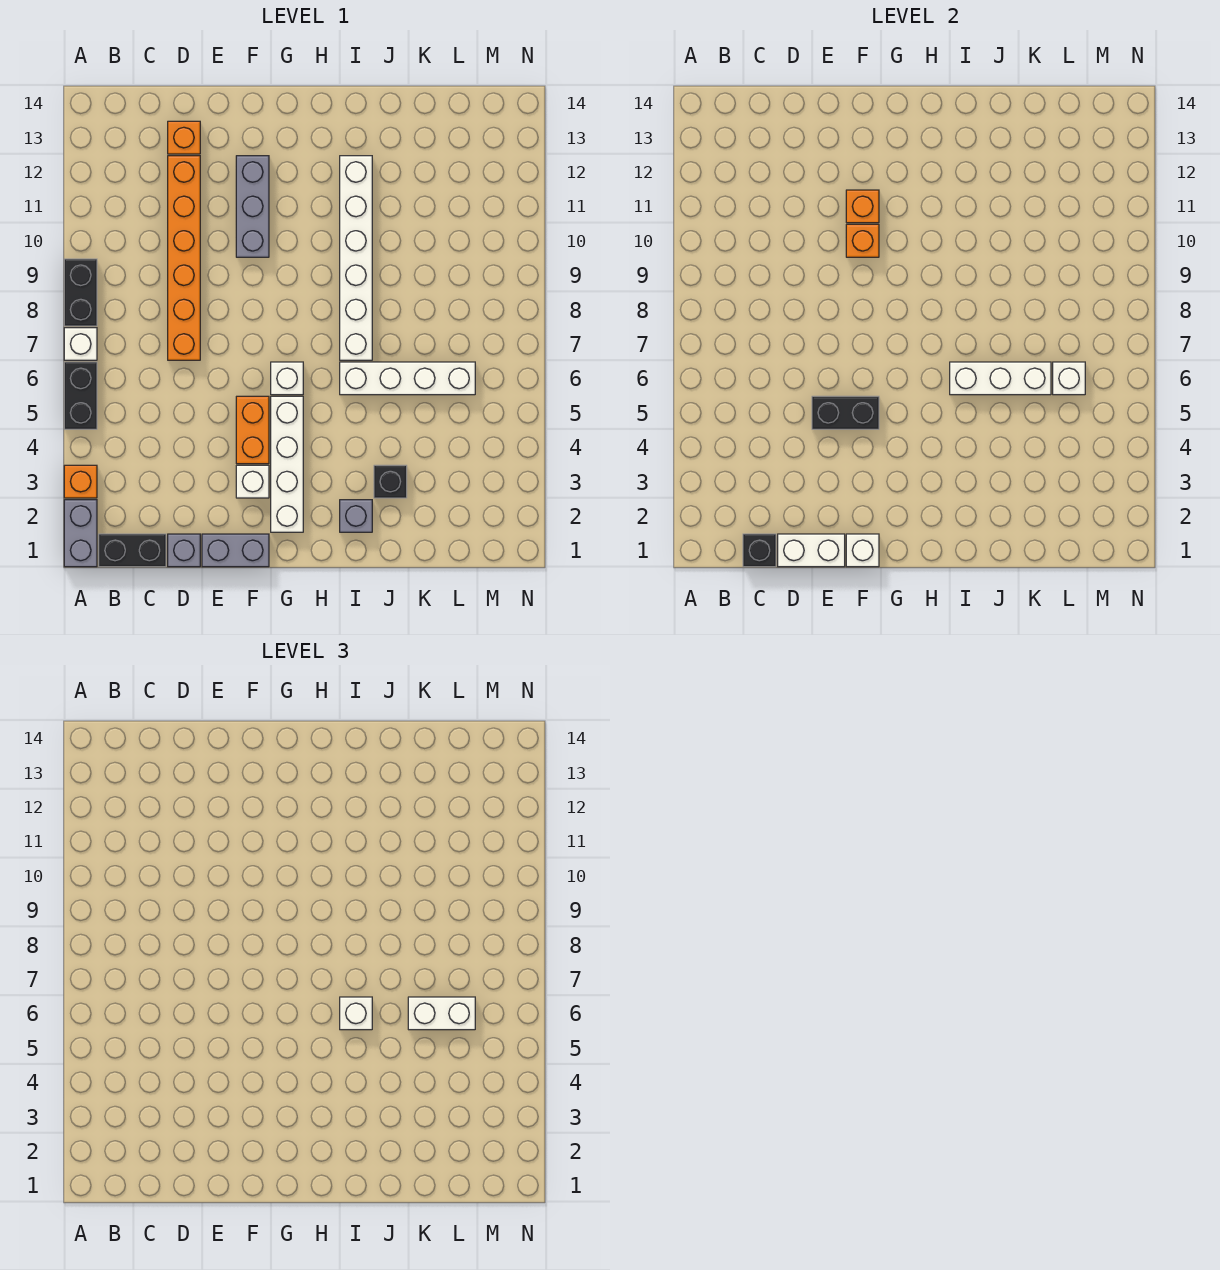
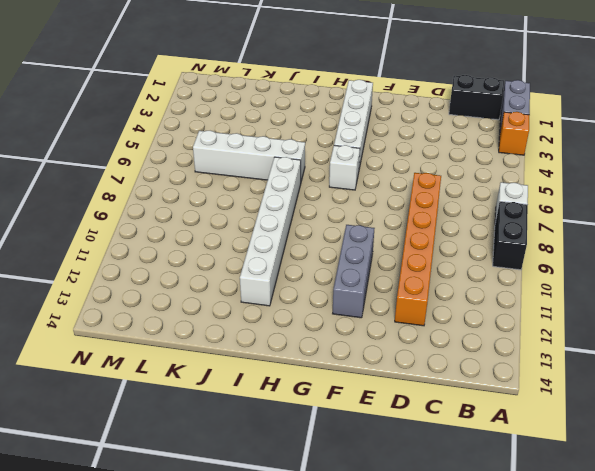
none -> black 1x2 brick [64,362,97,429]
none -> grey 1x1 brick [168,534,200,567]
none -> orange 1x1 brick [168,121,200,154]

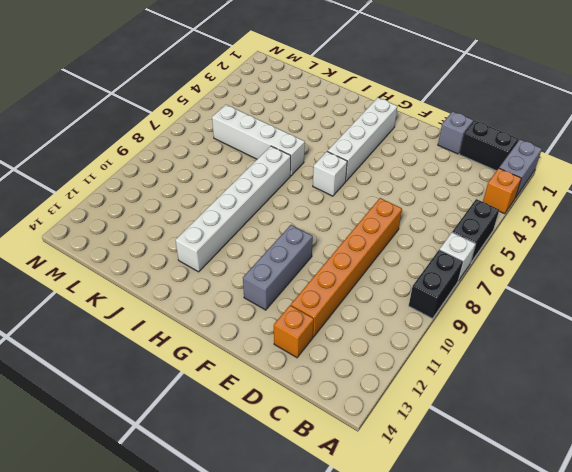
none -> grey 1x2 brick [202,534,269,567]
none -> white 1x1 brick [236,465,269,498]
none -> orange 1x2 brick [236,396,269,464]

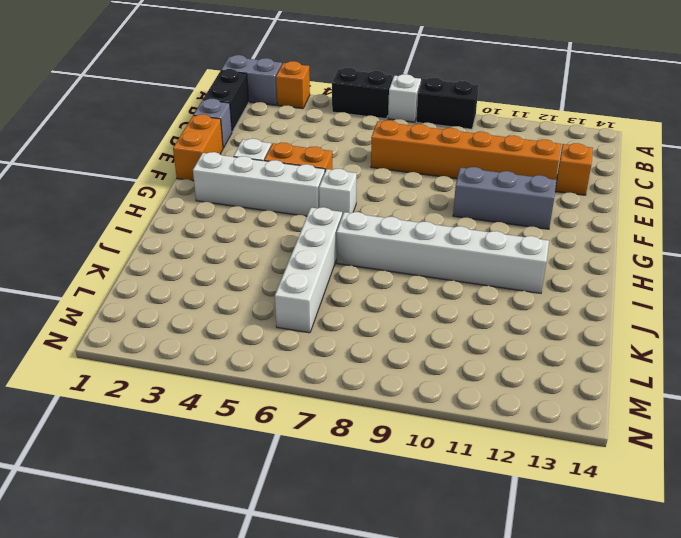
orange 1x2 brick [173,114,223,181] -> grey 1x2 brick [202,534,269,567]
none -> grey 1x1 brick [340,500,372,532]
none -> black 1x1 brick [374,465,407,498]
none -> black 1x1 brick [743,534,776,567]

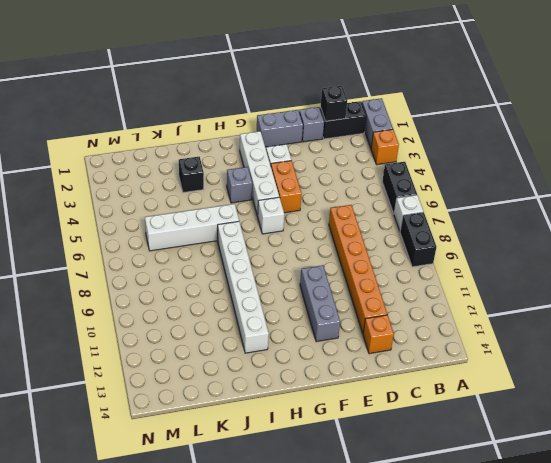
grey 1x1 brick [227,167,252,203] -> grey 1x1 brick moved to [340,500,372,532]
none -> white 1x2 brick [778,534,845,567]
none -> black 1x2 brick [812,396,879,429]
none -> white 1x1 brick [846,534,879,567]

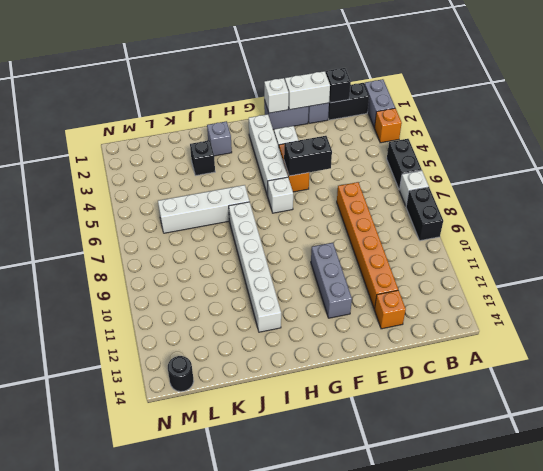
black 1x1 round brick [168,356,194,392] -> none
none -> orange 1x1 brick [846,224,879,257]
none -> orange 1x1 brick [846,190,879,223]
none -> white 1x3 brick [950,362,1051,395]

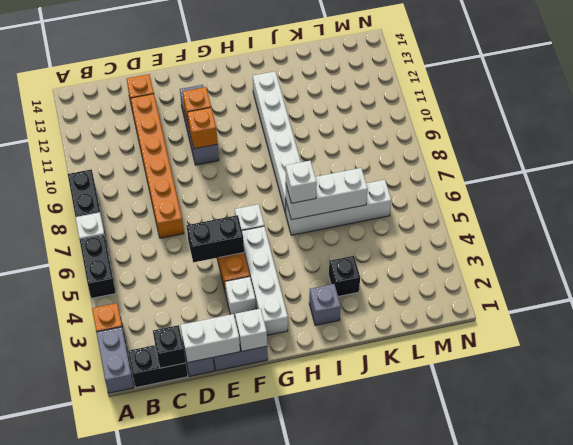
none -> white 1x1 brick [1053,362,1085,395]
none -> white 1x2 brick [408,997,475,1030]

